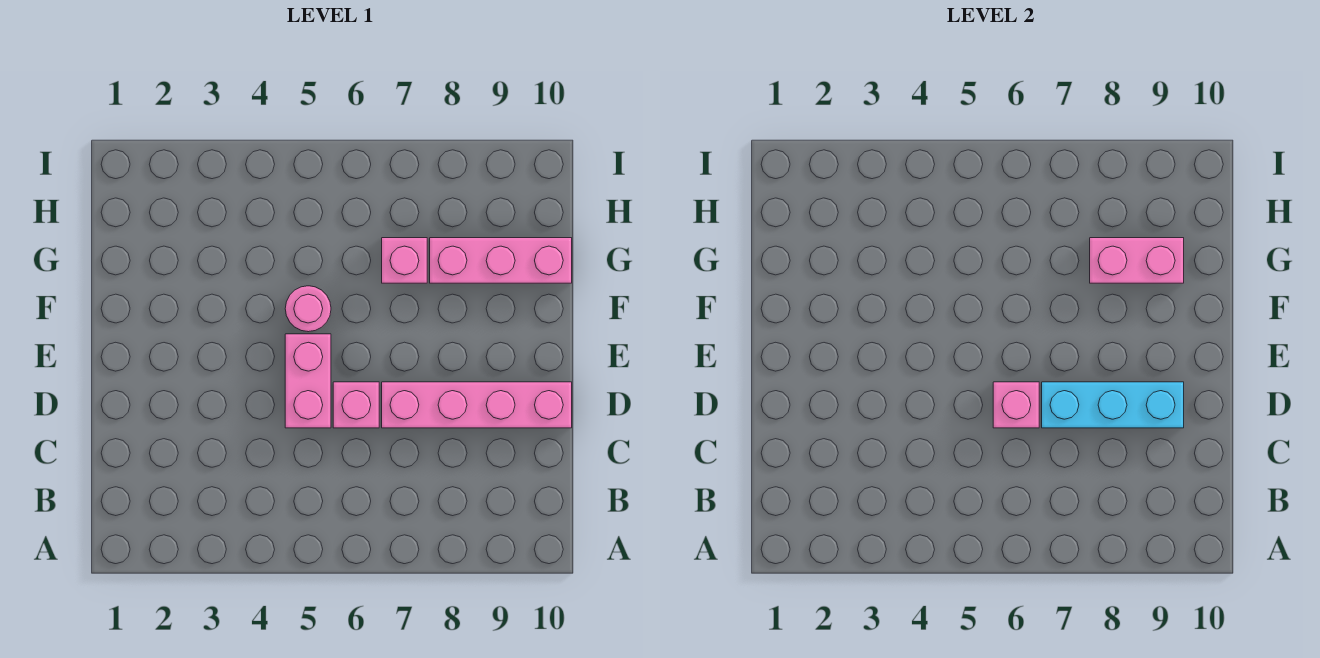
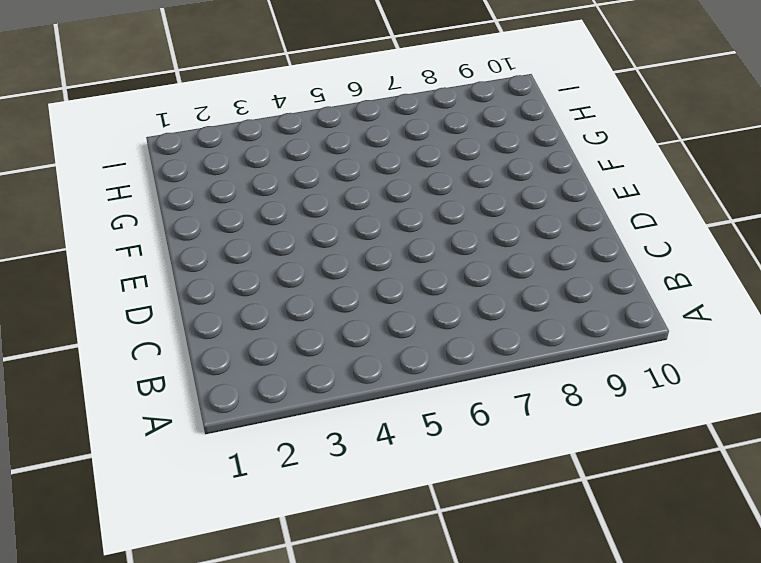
none -> pink 1x2 brick [285,334,331,428]
none -> pink 1x1 brick [333,382,379,428]

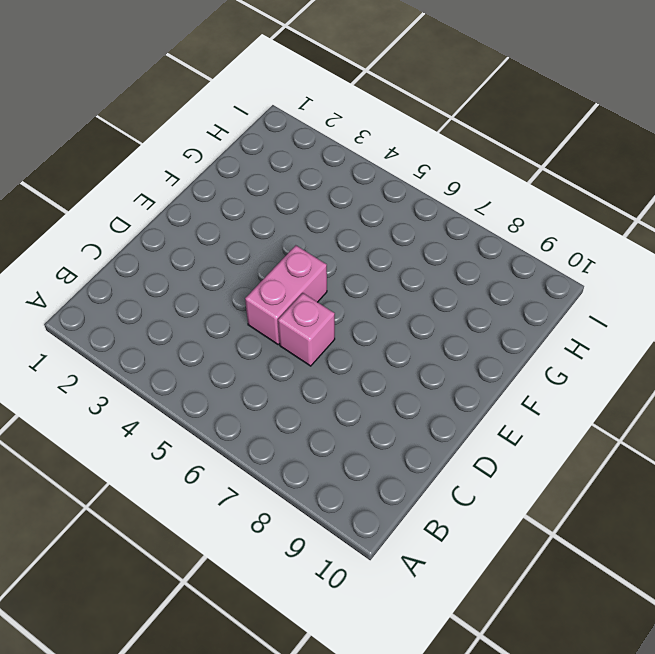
none -> pink 1x4 brick [382,382,572,428]
none -> pink 1x1 round brick [285,286,331,332]

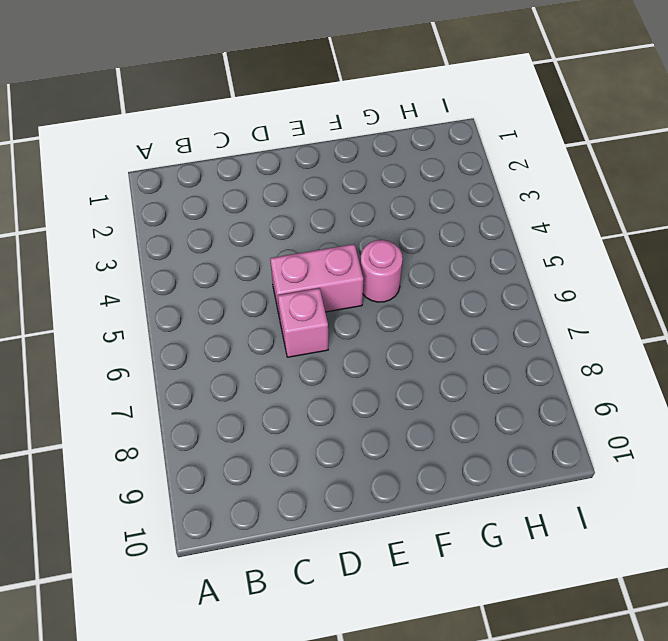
none -> pink 1x4 brick [382,382,572,428]
none -> pink 1x1 brick [382,238,427,283]

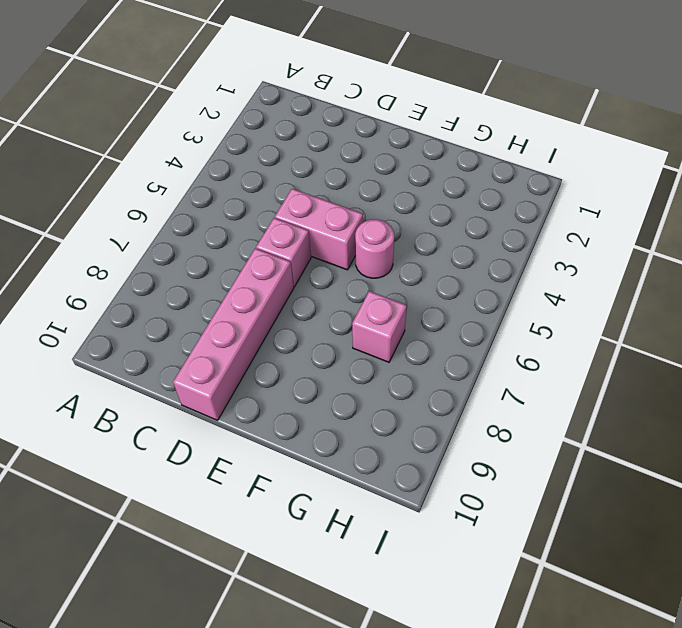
none -> pink 1x3 brick [430,238,572,283]
none -> pink 1x1 brick [993,382,1039,428]

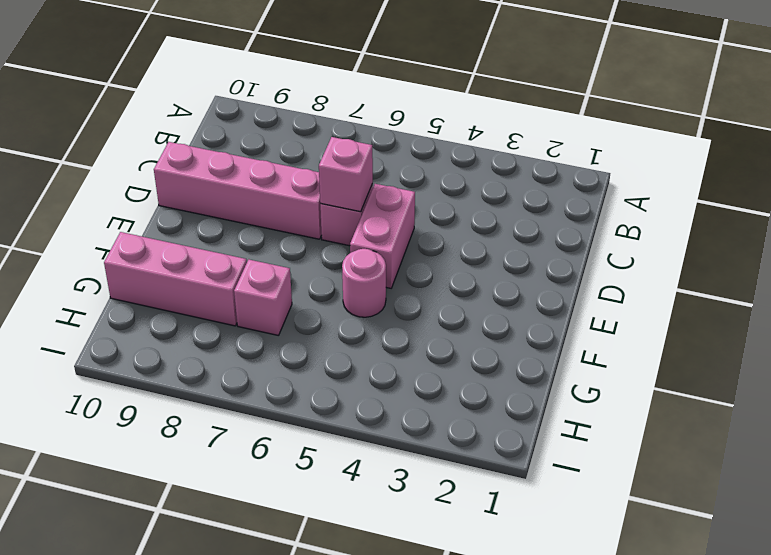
none -> cyan 1x3 brick [1042,382,1184,428]
none -> pink 1x2 brick [1090,238,1184,283]

